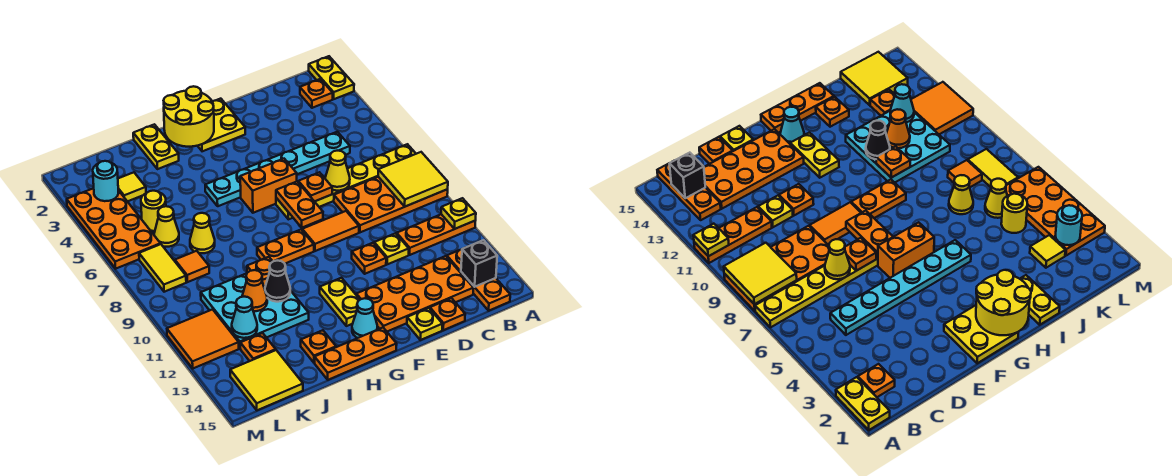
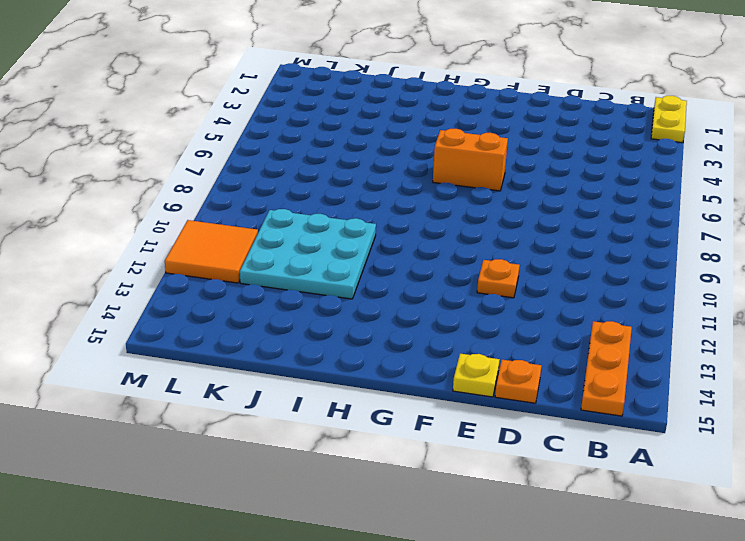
none -> yellow 1x6 plate [276,144,416,219]
none -> orange 2x4 plate [334,177,448,232]
none -> orange 1x3 plate [397,214,475,255]
none -> orange 1x1 plate [300,79,333,108]

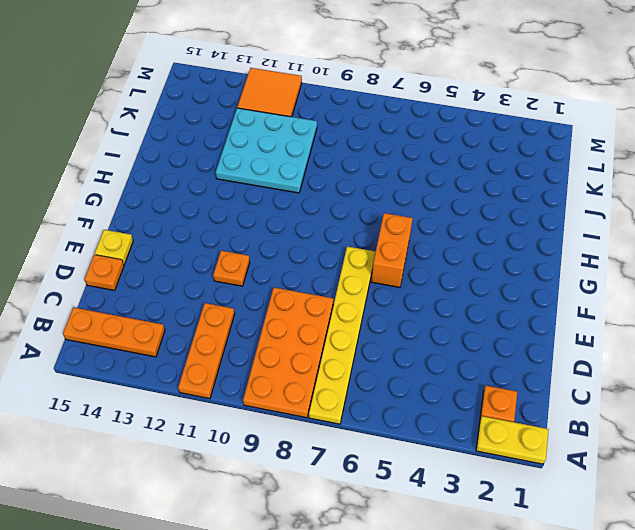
none -> cyan 1x6 plate [205,132,350,206]
none -> orange 2x4 plate [356,256,473,331]
none -> yellow 1x1 plate [374,233,409,264]
none -> orange 1x2 tile [302,211,359,251]

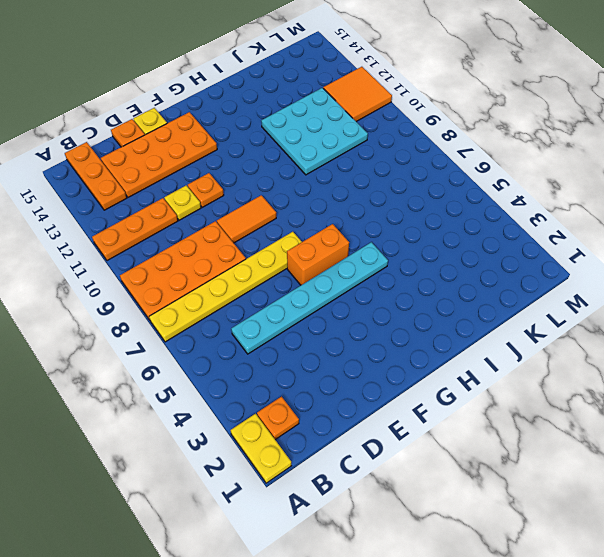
none -> yellow 2x2 plate [198,99,245,151]
none -> orange 1x2 plate [257,230,314,263]
none -> yellow 1x2 plate [320,278,360,326]
none -> cyan 1x1 cone [352,298,378,338]

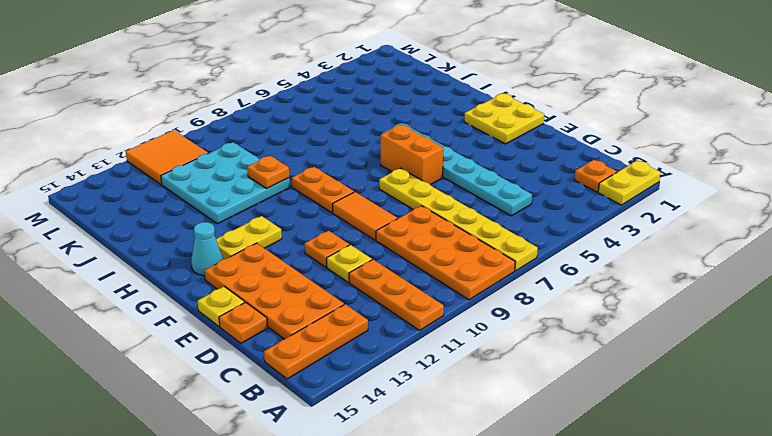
none -> orange 1x3 plate [315,328,397,380]
none -> yellow 1x2 plate [133,124,179,169]
none -> orange 1x1 plate [301,330,336,363]
none -> yellow 1x1 cone [190,213,215,253]

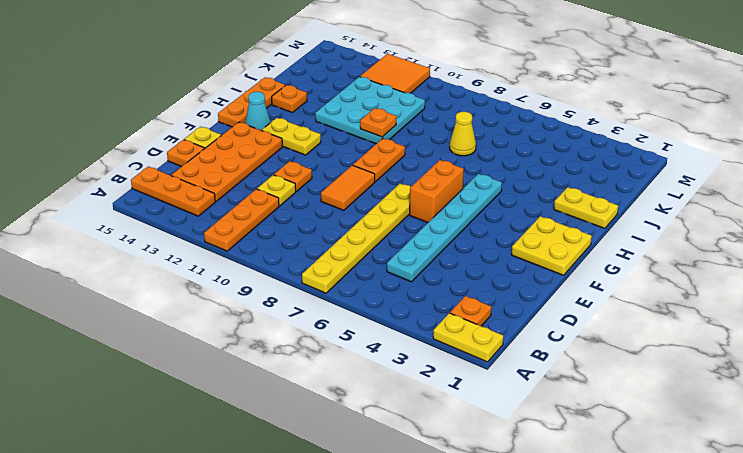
none -> orange 2x4 plate [334,177,448,232]
none -> yellow 1x1 tile [118,172,146,202]
none -> yellow 1x1 round brick [141,191,166,231]
none -> yellow 1x1 cone [154,206,179,247]

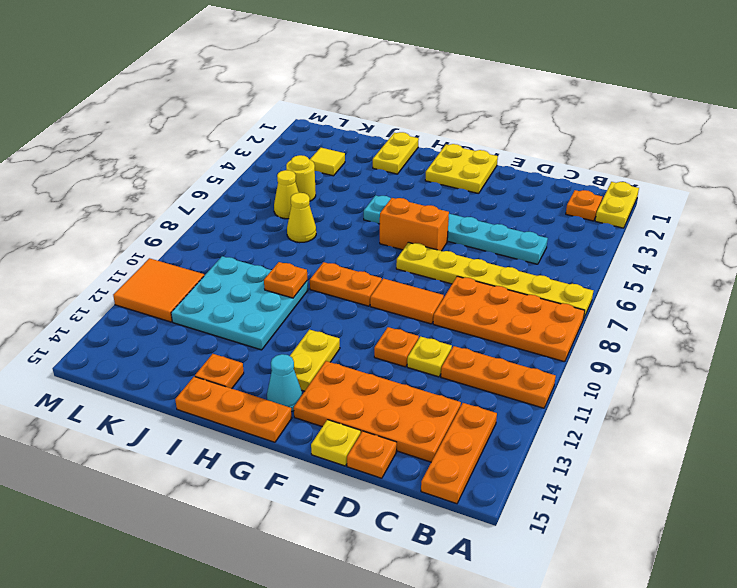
none -> orange 1x1 tile [175,251,209,282]
none -> orange 1x1 plate [240,333,276,361]
none -> yellow 2x2 tile [230,350,303,410]
none -> orange 2x4 plate [67,188,160,269]

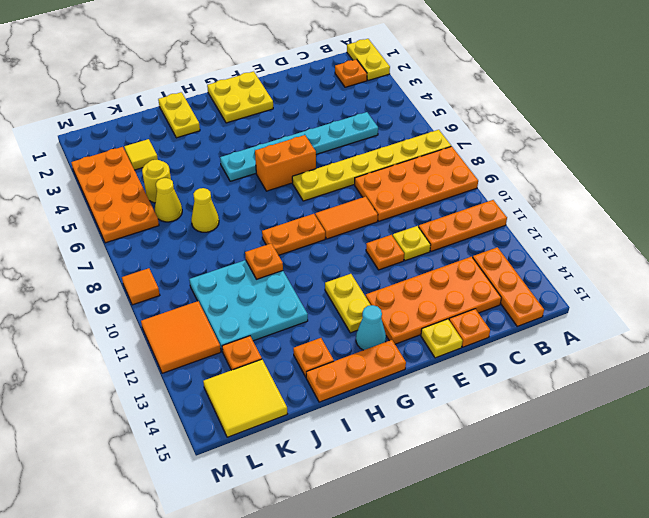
orange 1x1 tile [122,268,160,305] -> orange 1x1 tile moved to [175,251,209,282]
none -> yellow 1x2 tile [139,244,186,292]
none -> yellow 2x2 tile [378,152,448,207]
none -> yellow 1x1 plate [441,198,476,229]
none -> black 1x1 brick [461,240,497,287]

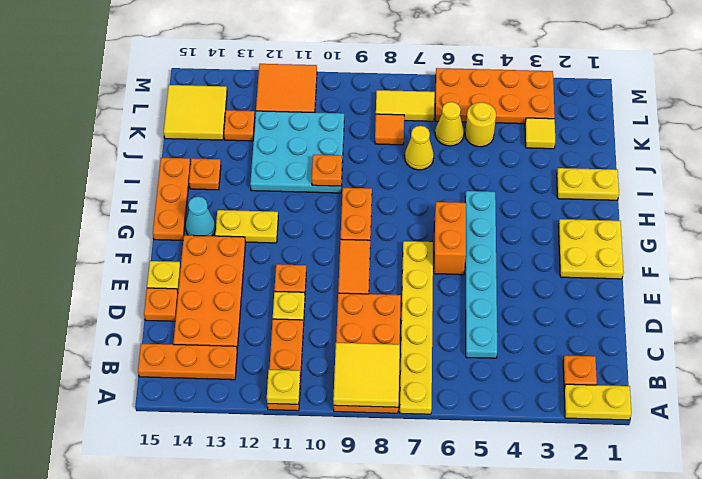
none -> black 1x1 brick [461,240,497,287]
none -> yellow 1x1 cone [325,151,350,191]
none -> orange 1x1 plate [298,172,332,201]
none -> orange 1x2 plate [276,182,323,228]

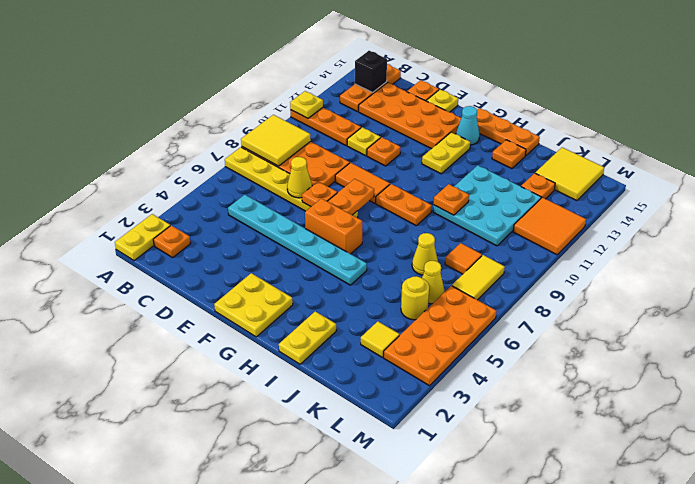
none -> yellow 2x2 round brick [164,86,214,147]
none -> black 1x1 cone [265,261,290,302]
none -> orange 1x1 cone [242,270,267,311]
none -> cyan 1x1 cone [232,297,257,338]

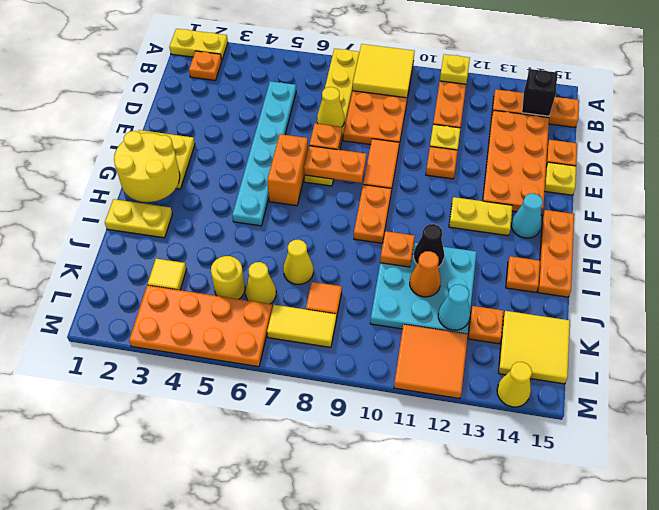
yellow 1x1 cone [497,362,532,407] -> none
none -> cyan 1x1 round brick [93,161,118,201]

